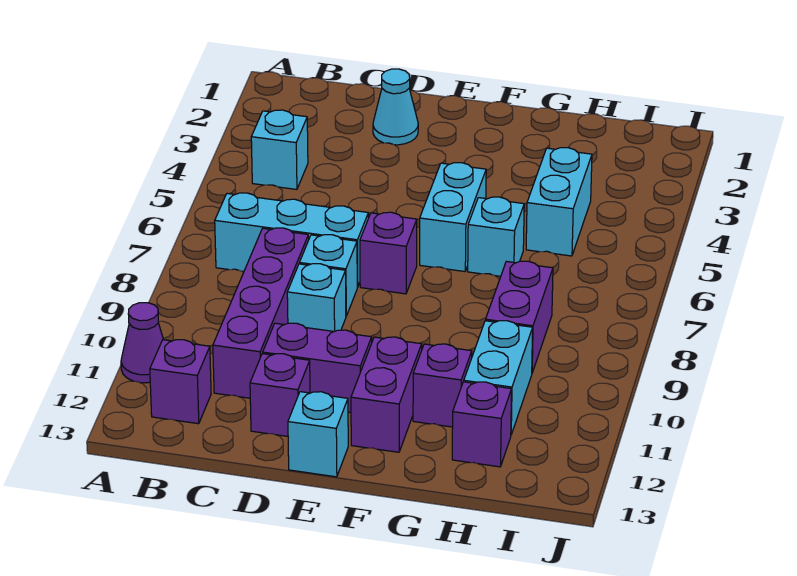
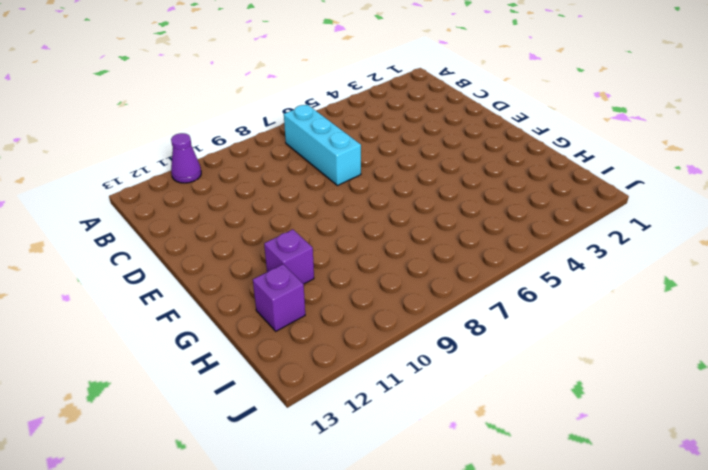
none -> cyan 1x1 brick [251,110,308,189]
none -> purple 1x1 brick [150,340,211,424]
none -> purple 1x4 brick [213,228,309,398]

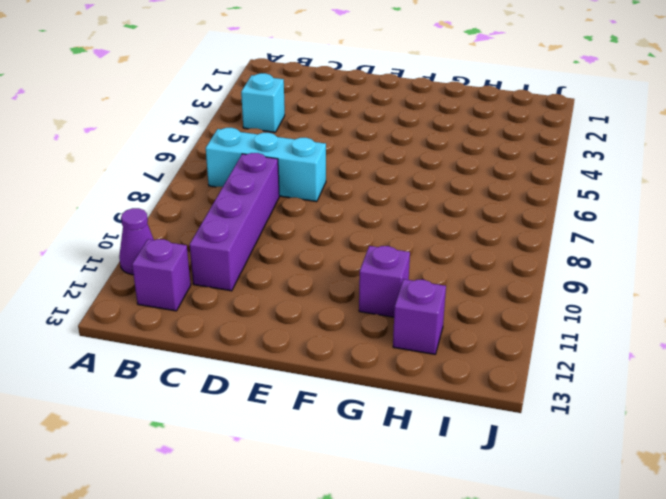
none -> cyan 1x1 cone [373,69,418,145]
none -> cyan 1x1 brick [299,235,357,316]
none -> cyan 1x1 brick [287,264,346,332]

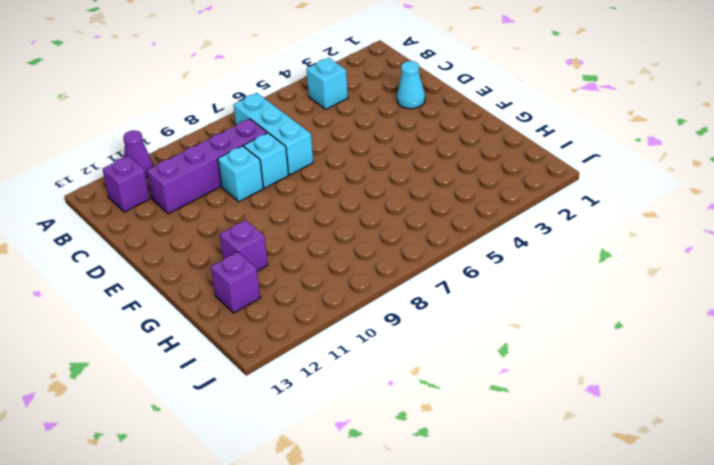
none -> purple 1x2 brick [263,323,372,413]
none -> purple 1x1 brick [250,354,310,436]
none -> purple 1x1 brick [360,212,417,294]

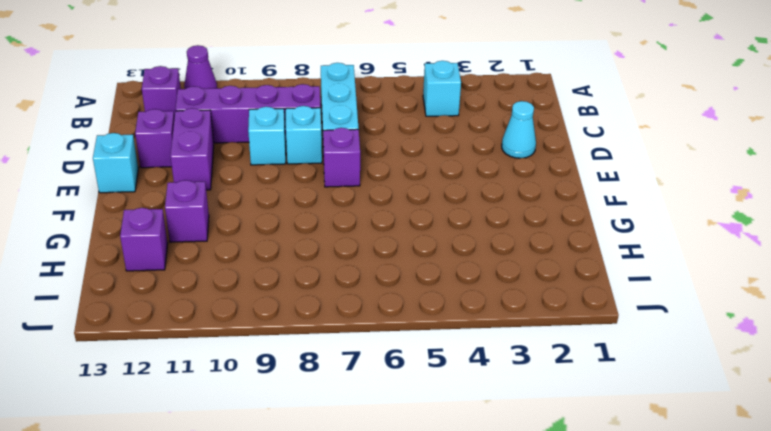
none -> cyan 1x2 brick [420,163,486,272]
none -> purple 1x2 brick [351,337,422,452]
none -> cyan 1x1 brick [468,197,524,276]

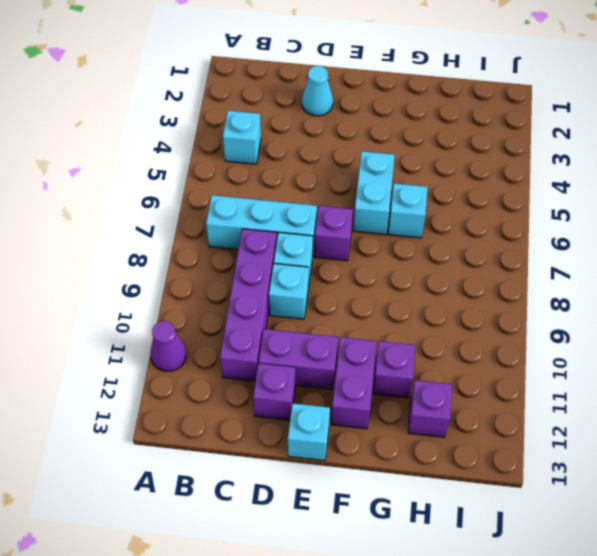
none -> purple 1x1 brick [150,340,211,424]
none -> cyan 1x2 brick [526,148,592,256]
none -> purple 1x2 brick [486,261,553,372]

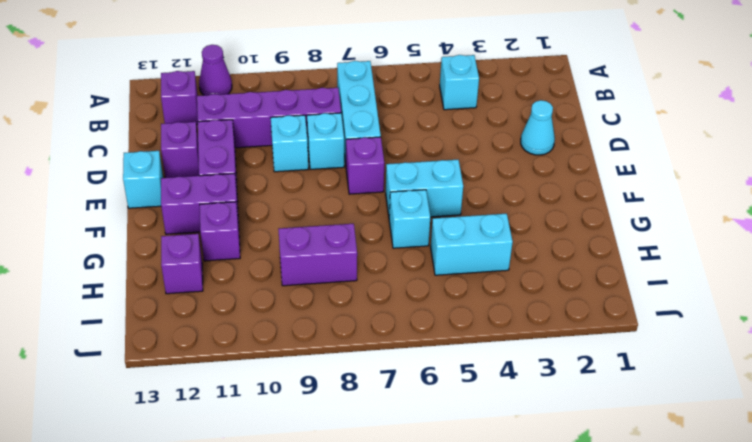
none -> cyan 1x2 brick [464,321,533,434]

